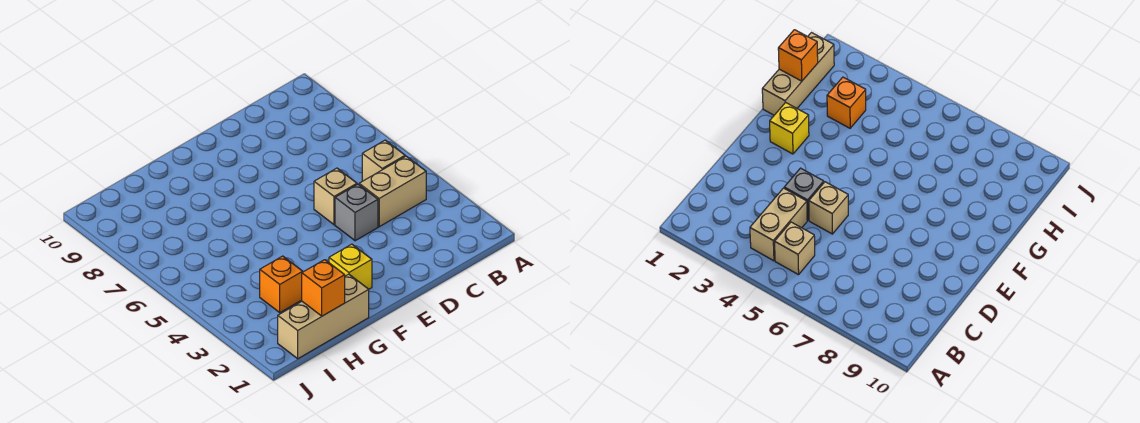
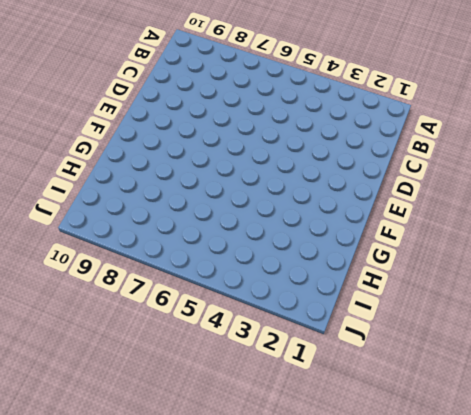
none -> tan 1x2 brick [359,156,426,227]
none -> tan 1x1 brick [362,140,405,181]

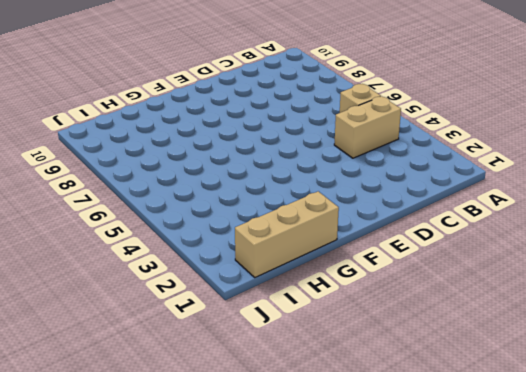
none -> grey 1x1 brick [335,184,378,241]
none -> tan 1x1 brick [314,168,357,225]

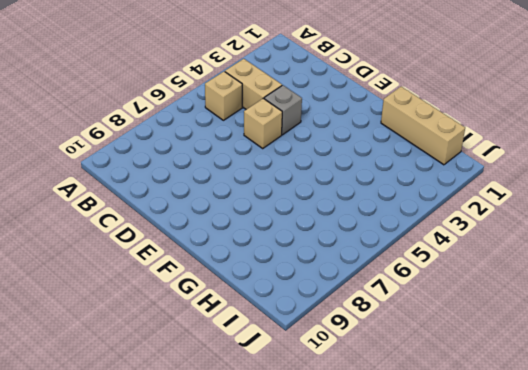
none -> yellow 1x1 brick [329,244,372,289]
none -> orange 1x1 brick [260,256,303,313]

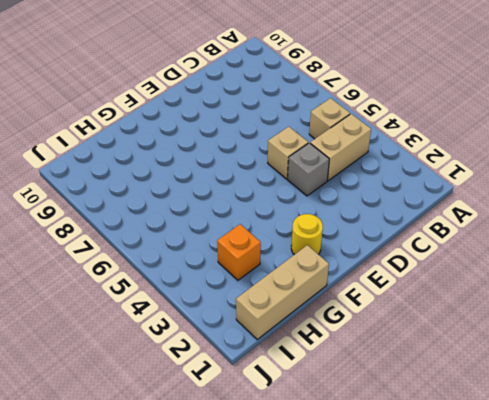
yellow 1x1 round brick [291,214,323,255] -> yellow 1x1 brick [329,244,372,289]
none -> orange 1x1 brick [302,260,345,316]

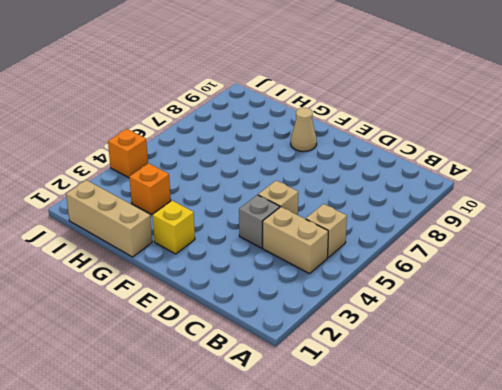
tan 1x1 cone [291,108,317,152] -> none
orange 1x1 brick [108,129,148,178] -> orange 1x1 brick moved to [302,260,345,316]

